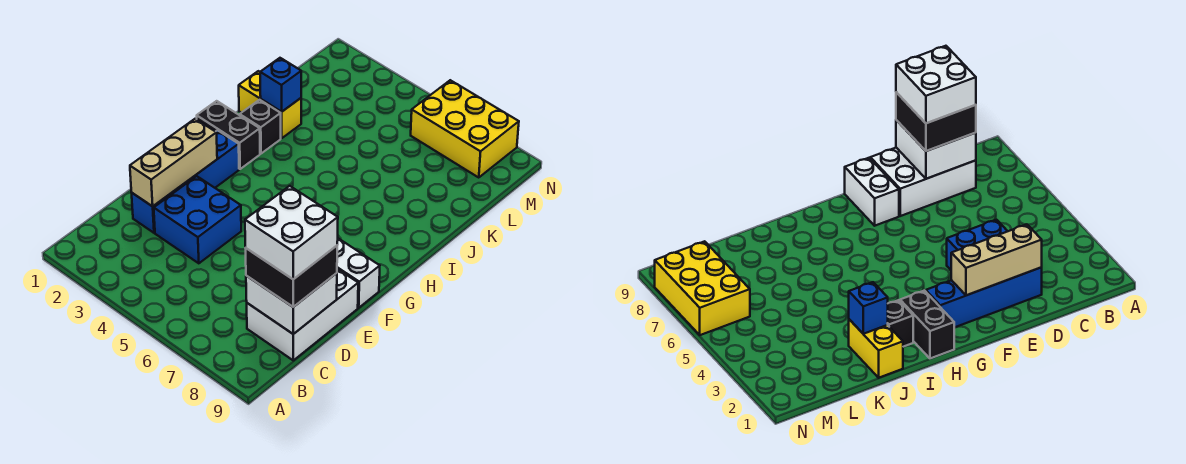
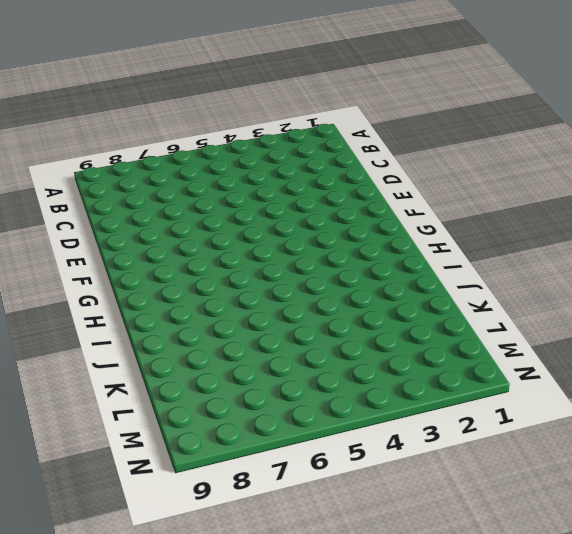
none -> white 2x3 brick [247,269,358,360]
none -> blue 1x4 brick [131,130,239,233]
none -> blue 2x2 brick [154,176,241,263]

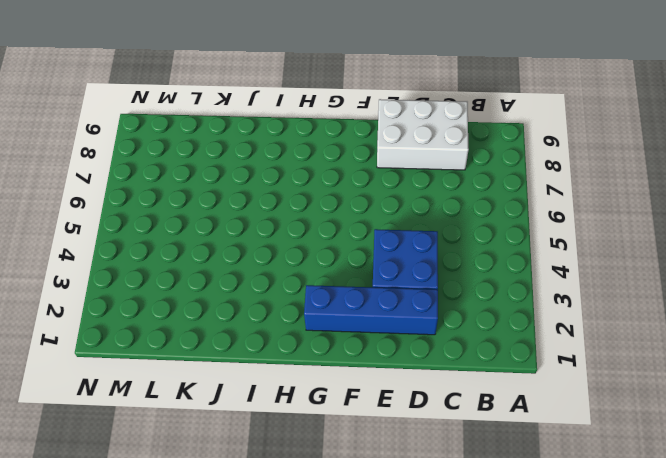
none -> white 1x2 brick [337,238,380,308]
none -> black 1x2 brick [197,101,260,169]
none -> black 1x1 brick [240,100,281,154]

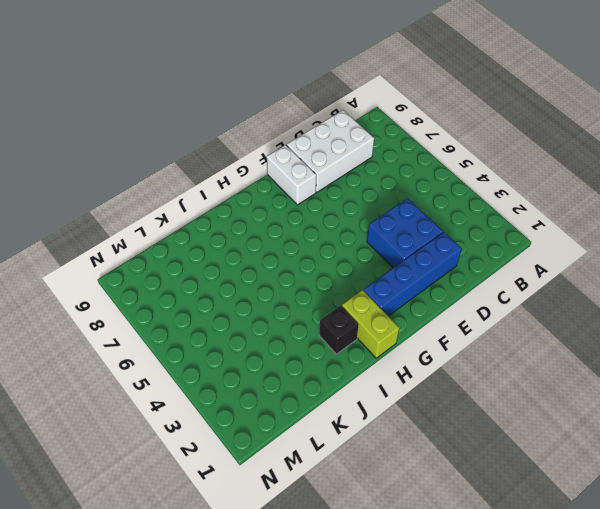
lime 1x2 brick [342,290,399,358] -> black 1x2 brick [197,101,260,169]
none -> yellow 1x2 brick [239,71,301,138]
none -> yellow 2x3 brick [411,80,519,178]
none -> white 2x2 brick [246,273,337,334]

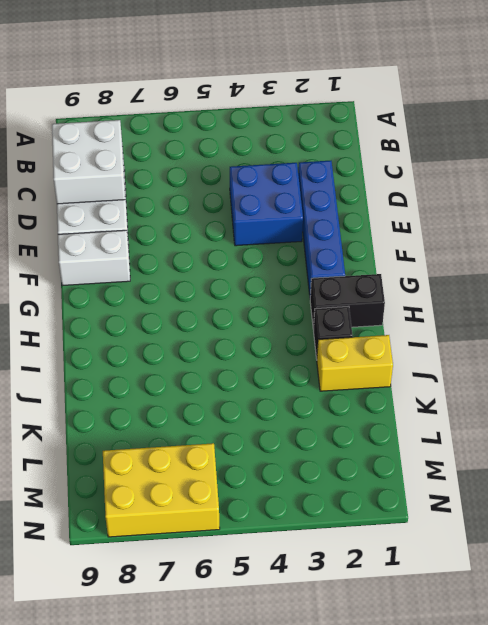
none -> tan 1x3 brick [130,119,217,206]
none -> blue 1x1 brick [260,58,301,112]
none -> black 2x2 brick [246,246,337,307]

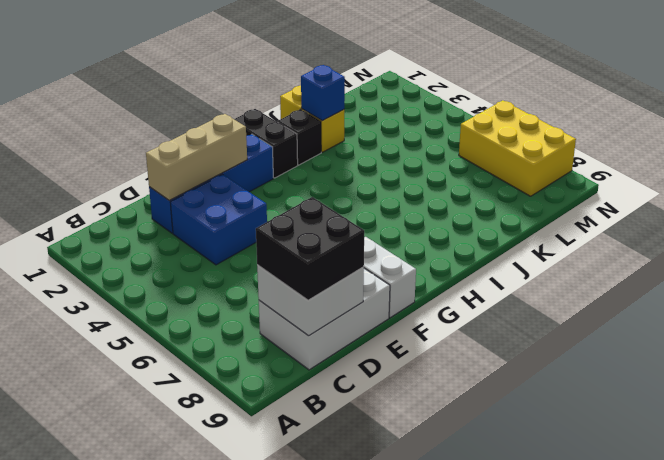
none -> white 2x2 brick [245,186,338,279]

